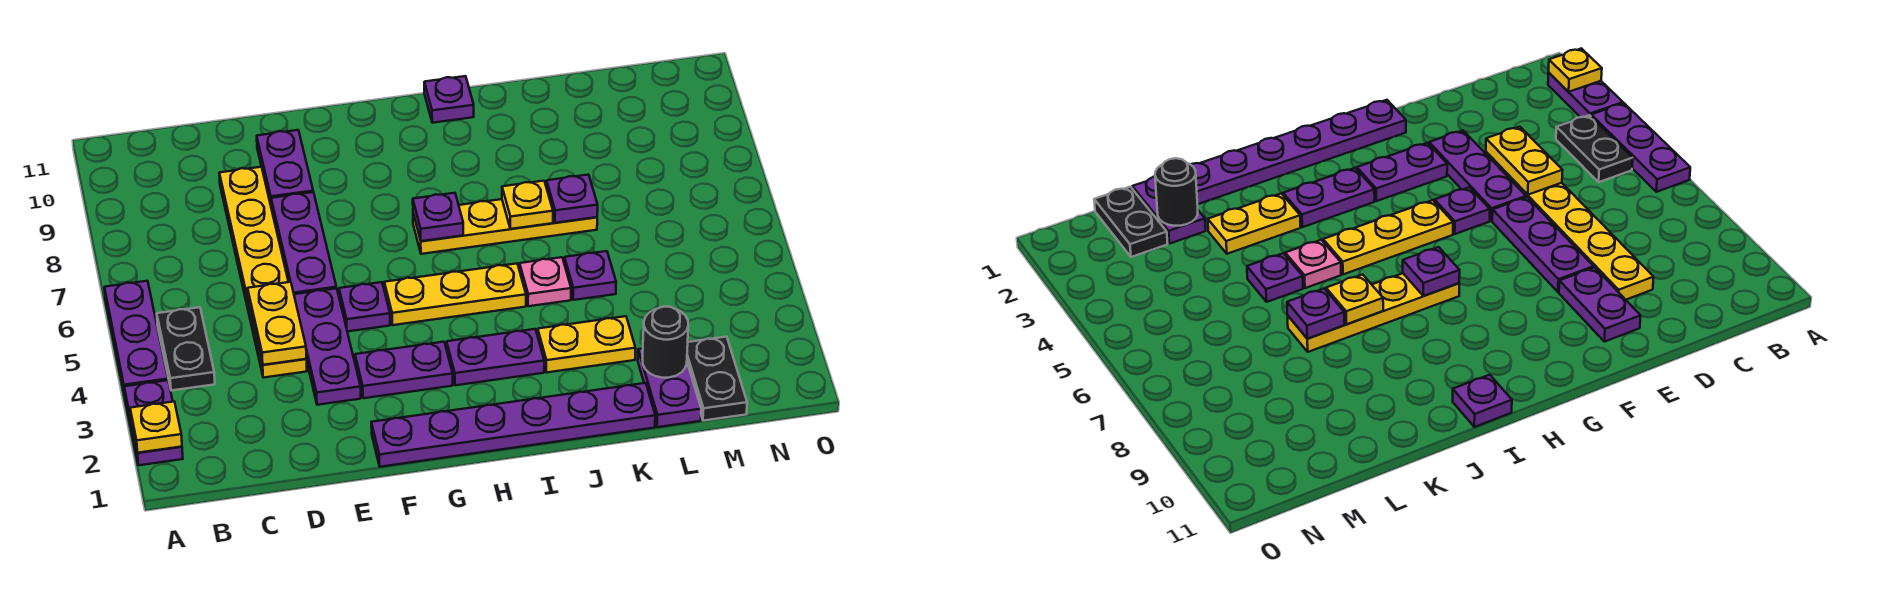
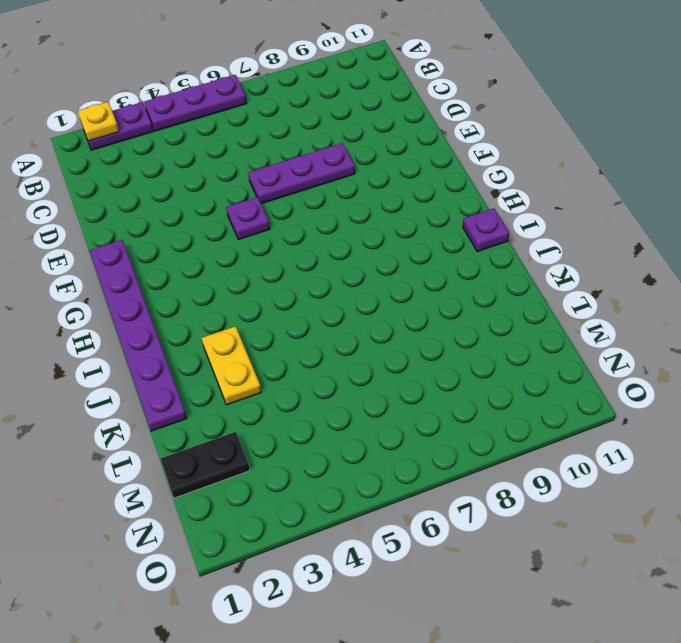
none -> black 1x2 plate [157,307,215,391]
none -> yellow 1x6 plate [219,167,307,378]
none -> purple 1x3 plate [294,288,361,405]

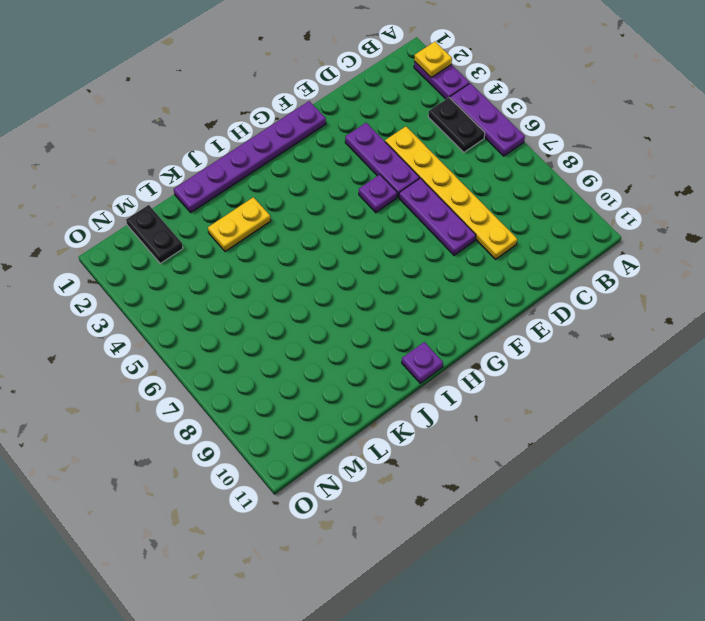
none -> purple 1x2 plate [257,130,313,205]
none -> purple 1x2 plate [355,342,453,398]
none -> yellow 1x3 plate [384,264,526,325]

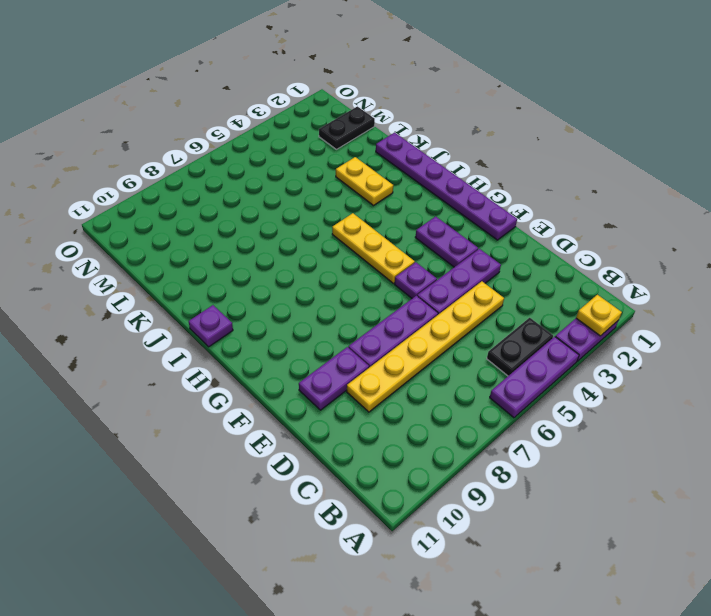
none -> purple 1x2 plate [447,329,544,385]
none -> yellow 1x4 plate [413,199,597,254]
none -> pink 1x1 plate [520,257,571,306]

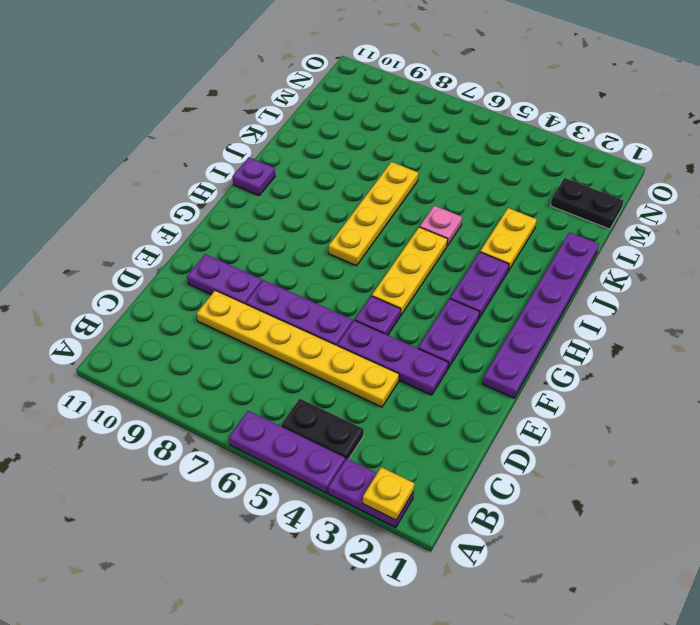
none -> purple 1x1 plate [564,251,616,300]
none -> purple 1x2 plate [638,348,701,427]
none -> yellow 1x2 plate [248,282,306,365]

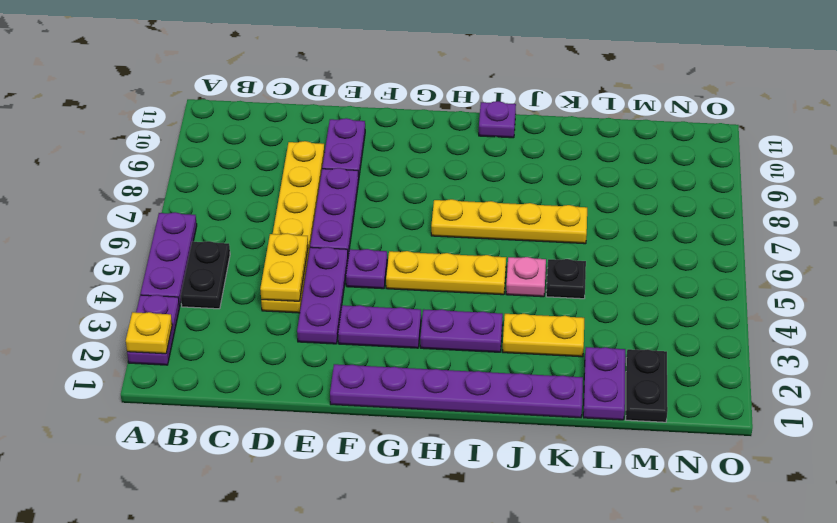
black 1x1 plate [546,259,586,299] -> purple 1x1 plate [564,251,616,300]
none -> purple 1x1 plate [413,193,463,241]
none -> yellow 1x1 plate [502,181,553,229]
none -> purple 1x1 plate [546,175,598,223]

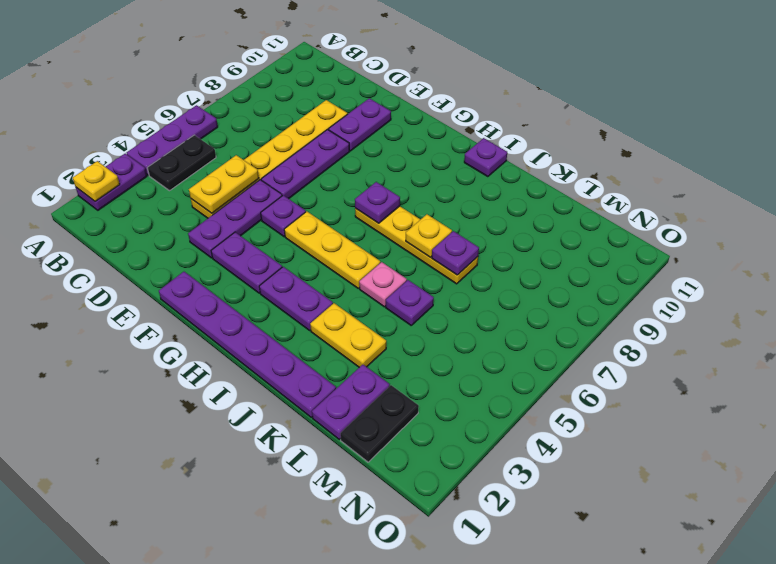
none -> black 1x1 round brick [643,307,688,378]

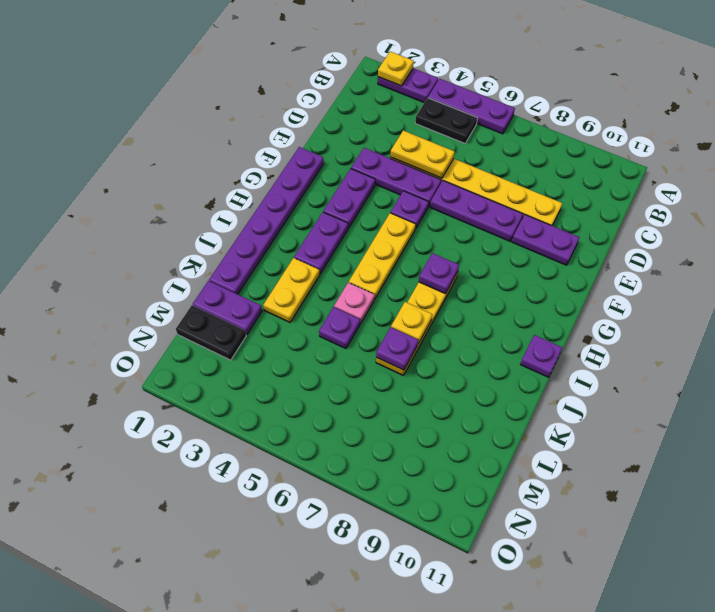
none -> black 1x1 round brick [643,307,688,378]

